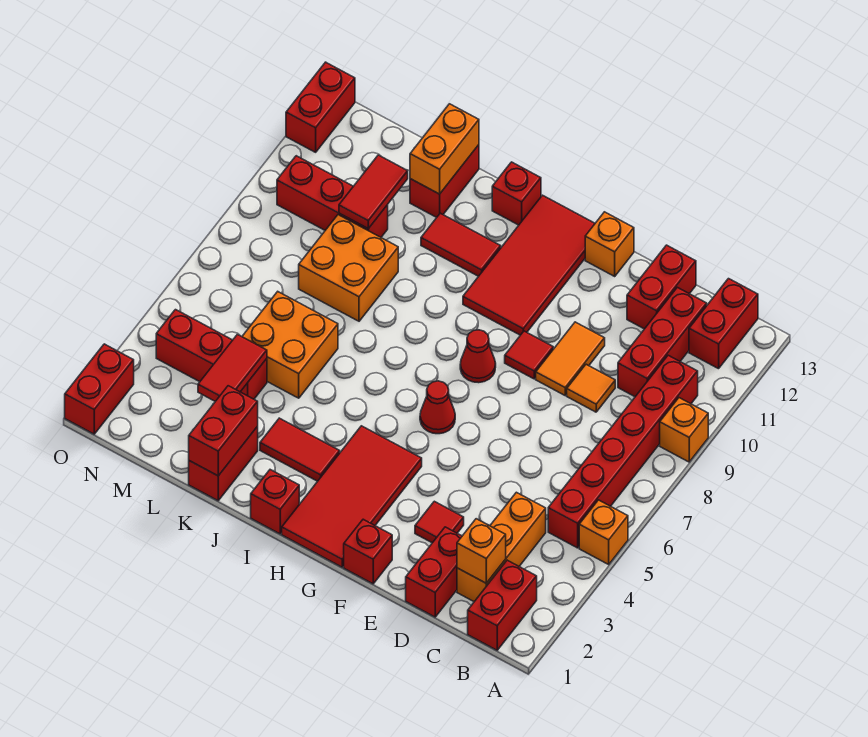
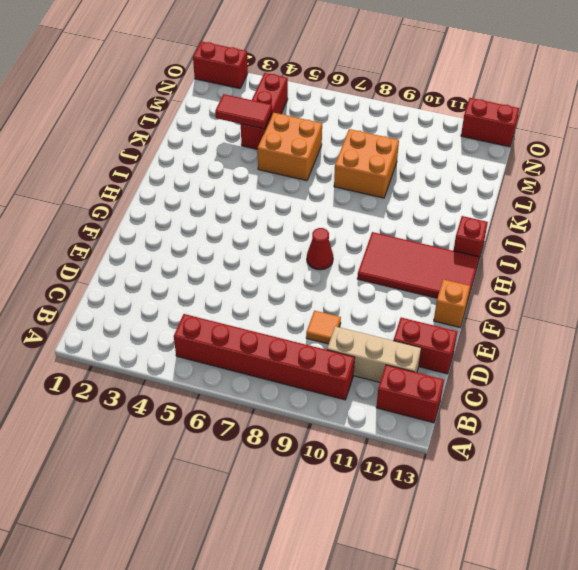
tan 1x3 brick [327,326,421,382] -> red 1x3 brick [618,287,707,397]
none -> orange 1x1 brick [579,500,628,564]
none -> orange 1x1 brick [660,398,708,462]
none -> red 1x2 brick [468,560,537,650]
none -> orange 1x3 brick [457,492,546,602]

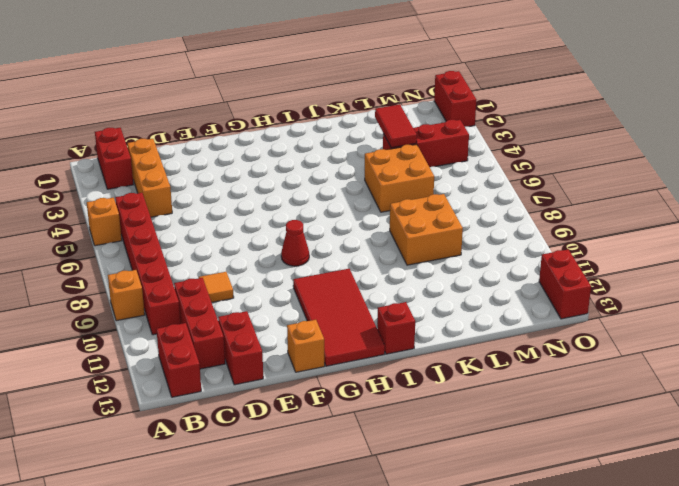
none -> red 1x2 brick [406,527,462,617]
none -> red 1x1 tile [415,501,464,543]
none -> orange 1x2 tile [536,322,605,395]
none -> red 1x1 brick [344,519,392,584]

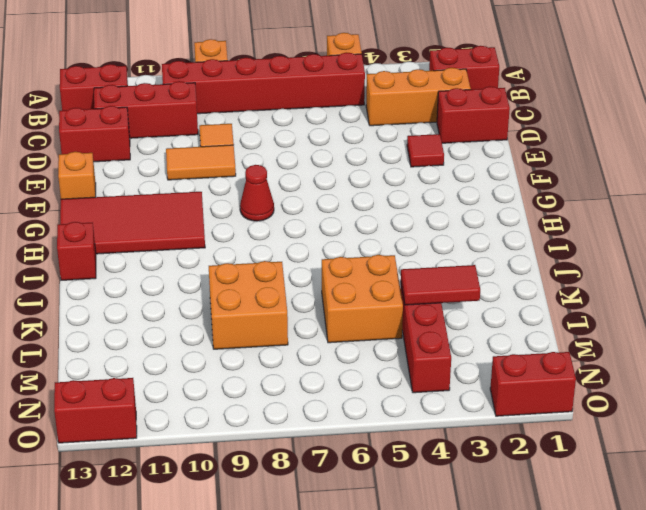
none -> red 1x1 brick [344,519,392,584]
none -> red 1x1 tile [505,331,553,379]
none -> red 2x4 tile [282,426,422,567]
none -> red 1x1 cone [420,381,455,434]

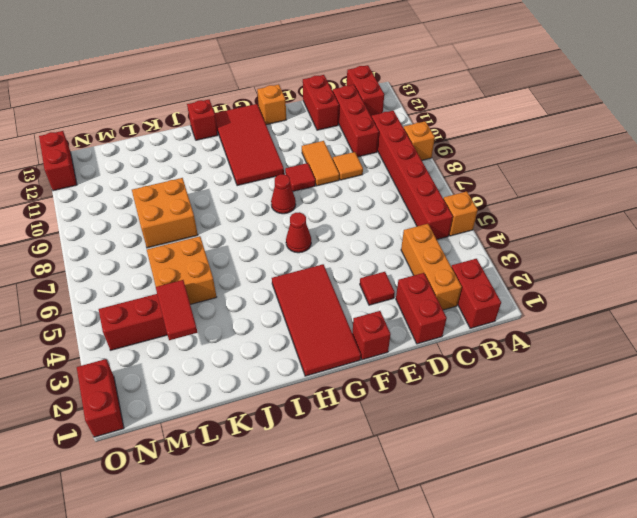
none -> red 1x1 brick [251,470,299,534]
none -> red 1x2 tile [260,418,340,481]
none -> red 1x2 tile [421,213,501,276]
none -> red 1x2 brick [189,427,258,501]

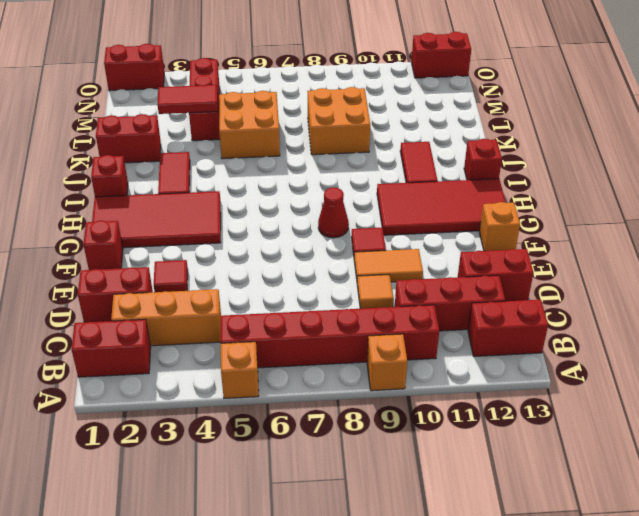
none -> red 1x1 cone [420,381,455,434]
none -> red 1x2 brick [410,145,479,217]
none -> red 1x3 brick [277,156,388,237]
none -> orange 1x1 brick [457,519,506,583]

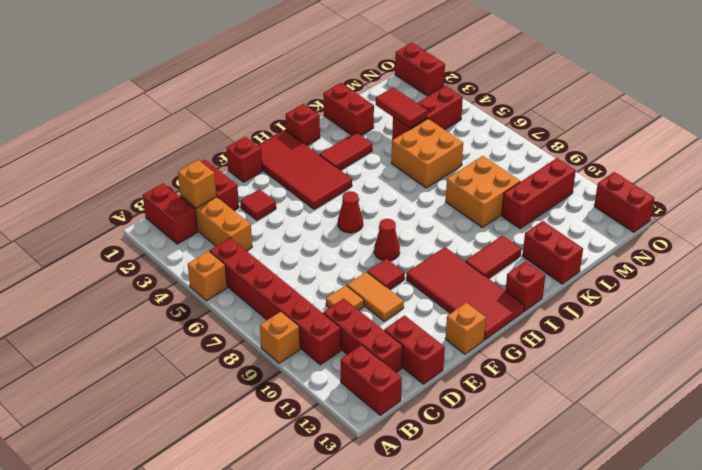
none -> red 1x2 brick [189,386,258,476]
none -> orange 1x2 brick [410,104,479,194]
none -> red 1x2 tile [339,155,408,229]

